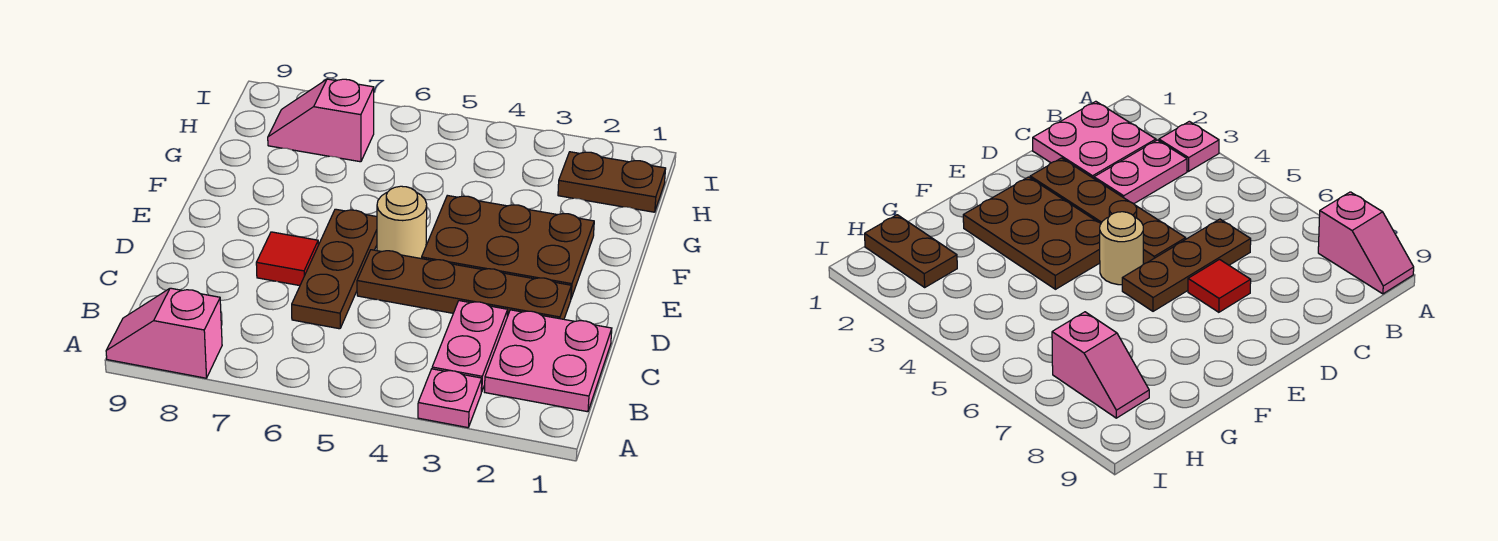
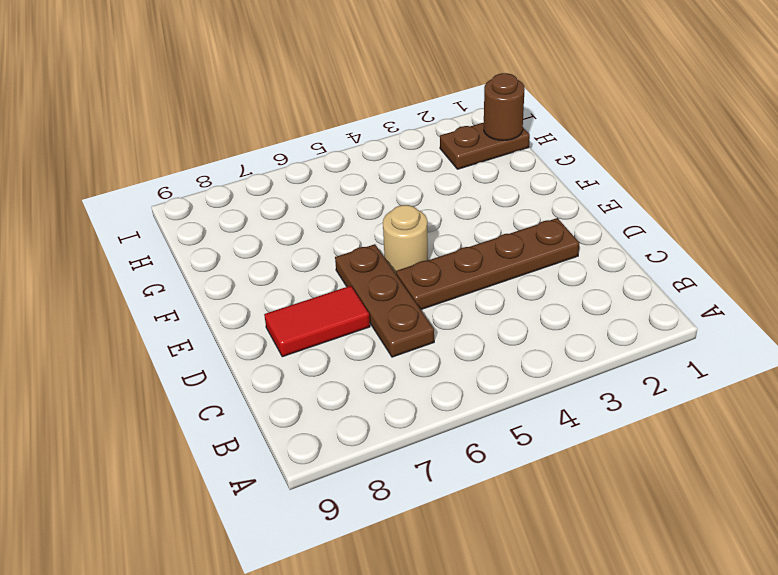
red 1x2 tile [264,286,370,357] -> red 1x1 tile [256,232,318,286]
brown 1x1 round brick [484,73,525,140] -> none
none -> pink 1x1 plate [418,369,482,428]
none -> pink 1x2 slope [106,288,222,378]

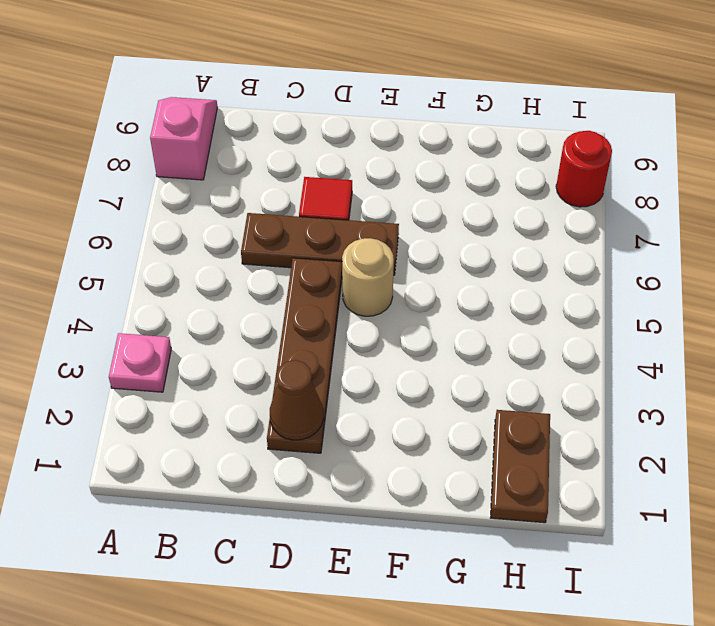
brown 1x1 cone [270,360,323,440] -> none
red 1x1 round brick [556,131,612,207] -> none
none -> pink 2x2 plate [485,310,612,412]
none -> pink 1x2 plate [432,301,508,392]

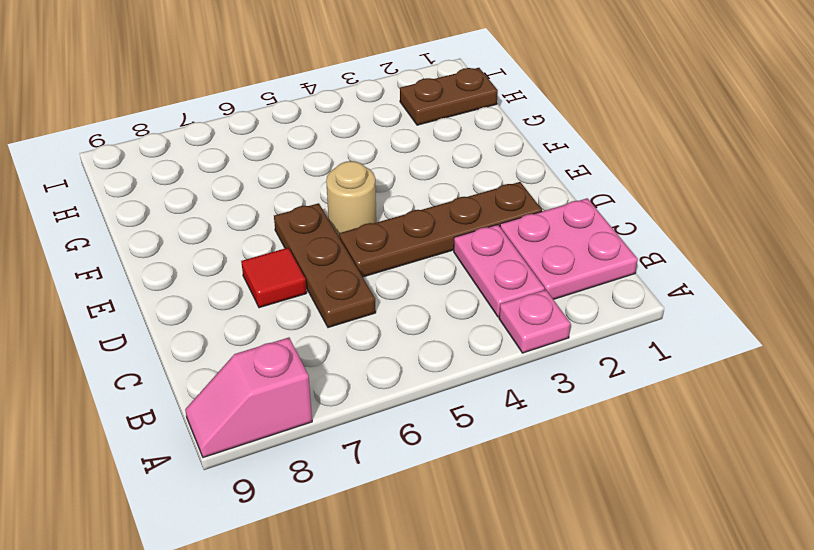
none -> brown 2x3 plate [422,195,594,298]
none -> pink 1x2 slope [268,79,374,162]

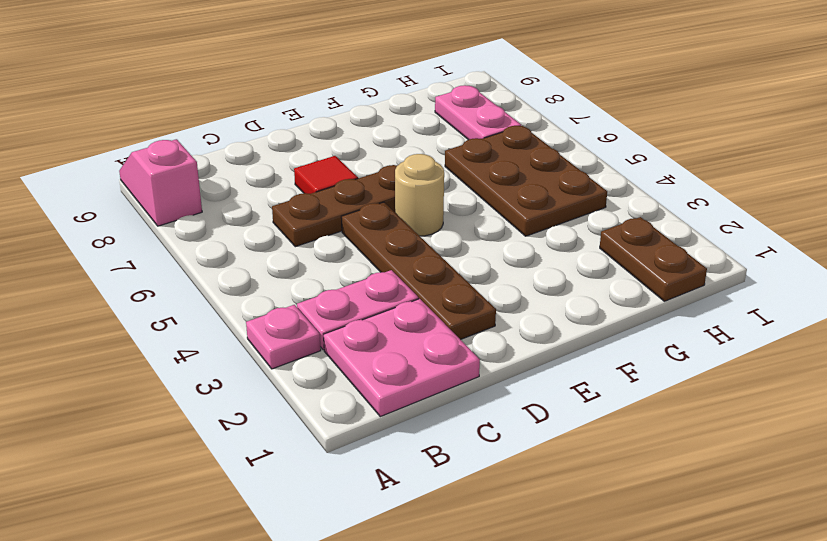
brown 2x3 plate [445,126,607,236] -> brown 2x3 plate moved to [422,195,594,298]
pink 1x2 plate [435,85,521,140] -> pink 1x2 slope [268,79,374,162]

